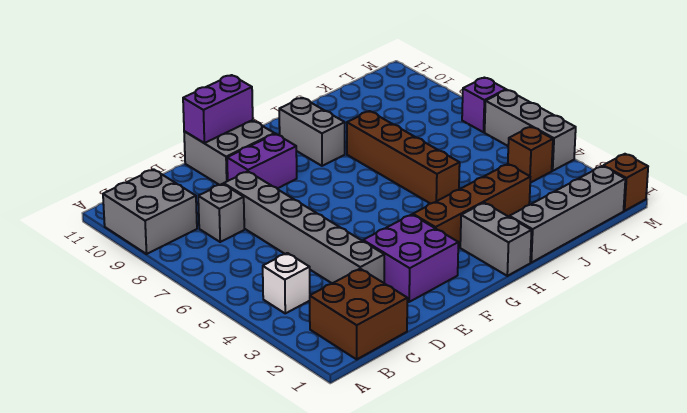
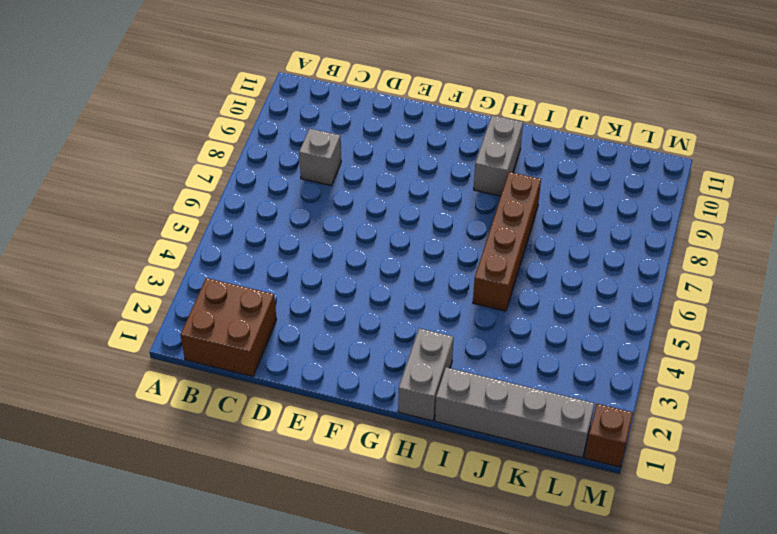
none -> grey 2x2 brick [103,169,197,254]
none -> white 1x1 brick [263,253,310,313]
none -> grey 1x6 brick [224,171,384,283]

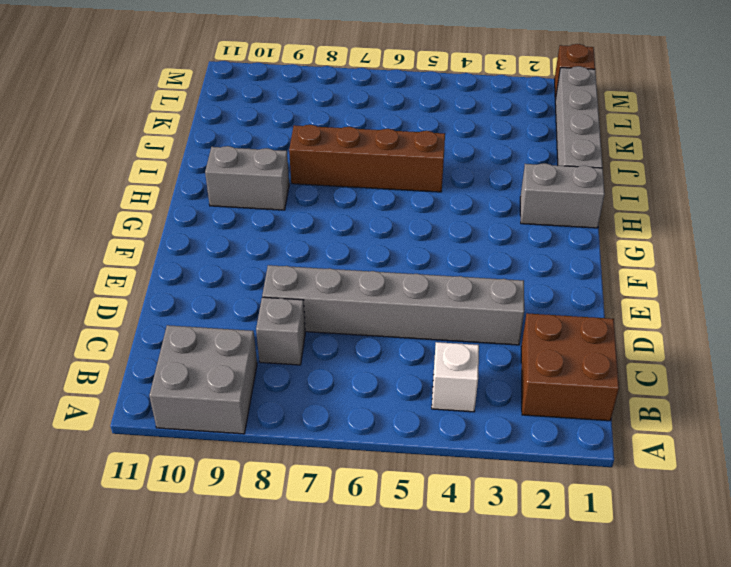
none -> purple 2x2 brick [363,215,458,302]
none -> purple 1x2 brick [227,134,297,189]
none -> grey 2x2 brick [184,120,274,185]

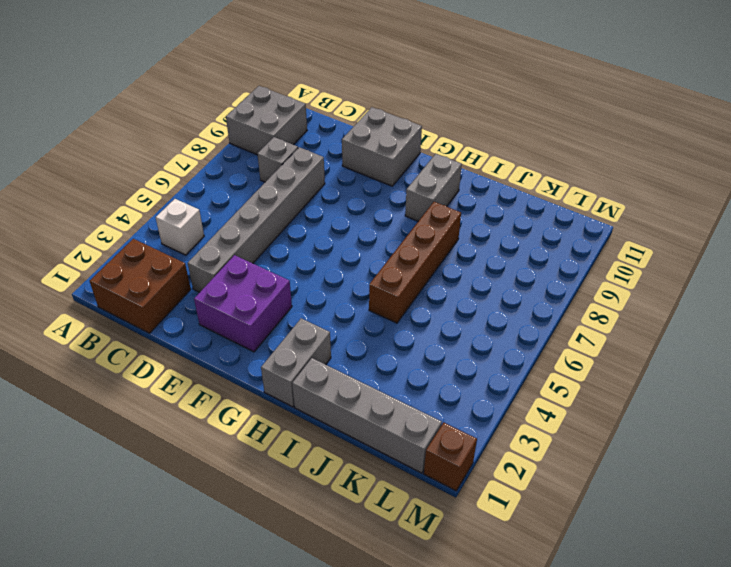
none -> purple 1x2 brick [227,134,297,189]
none -> brown 1x4 brick [413,164,530,248]
none -> brown 1x1 brick [508,127,553,183]

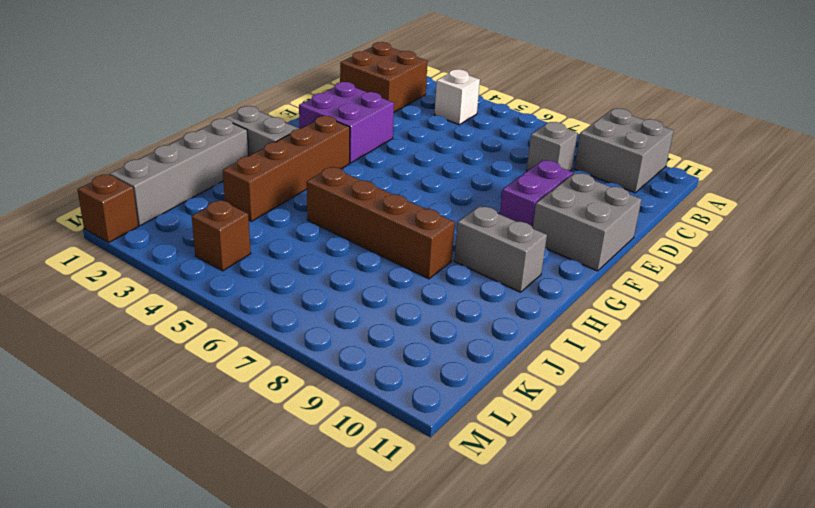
none -> grey 1x6 brick [224,171,384,283]
none -> grey 1x3 brick [485,90,576,171]
none -> purple 1x1 brick [462,78,506,132]

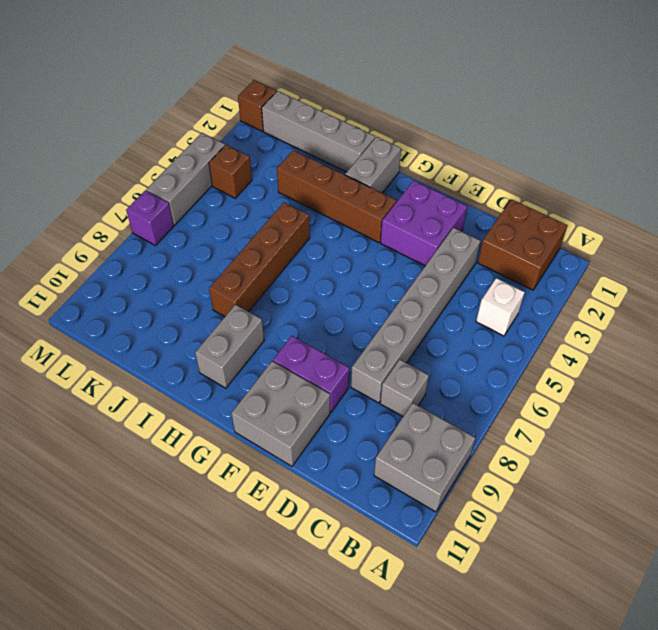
none -> purple 1x2 brick [183,75,253,143]

